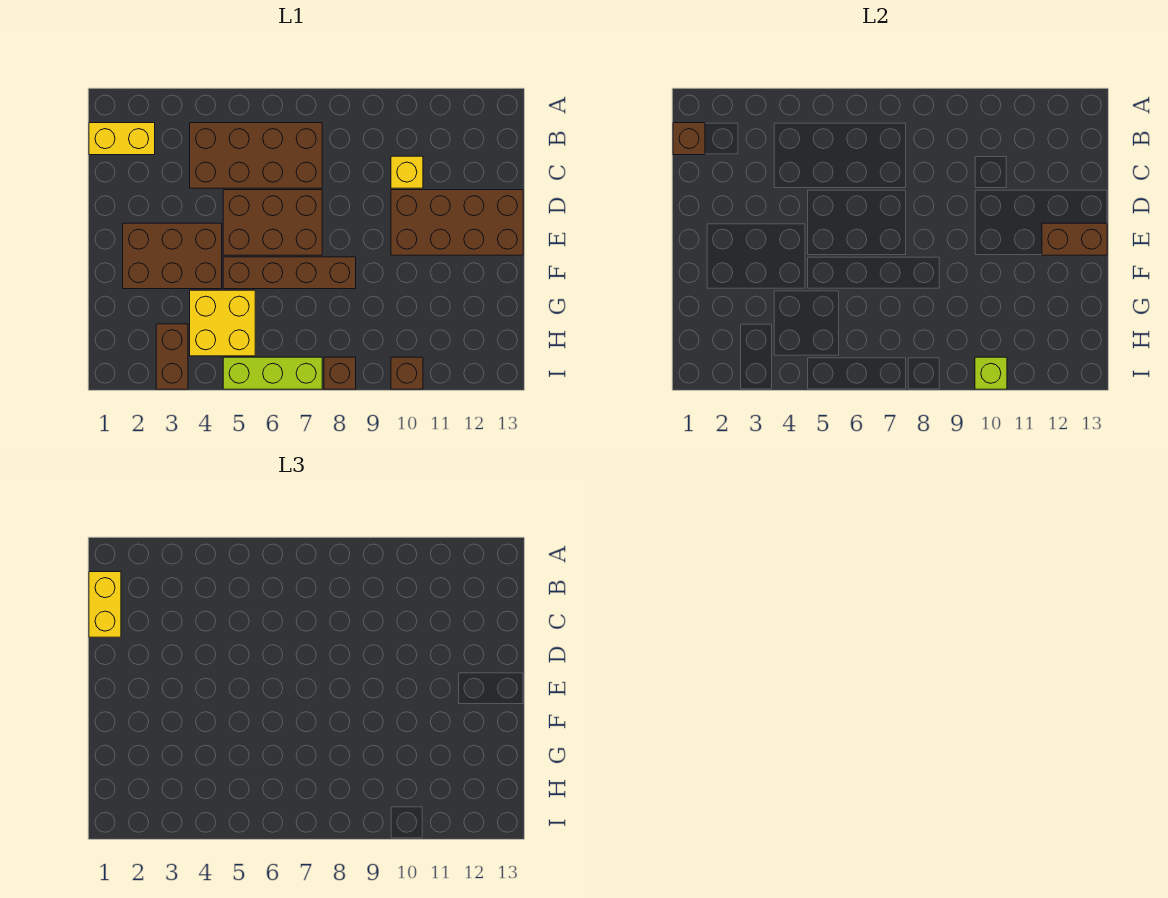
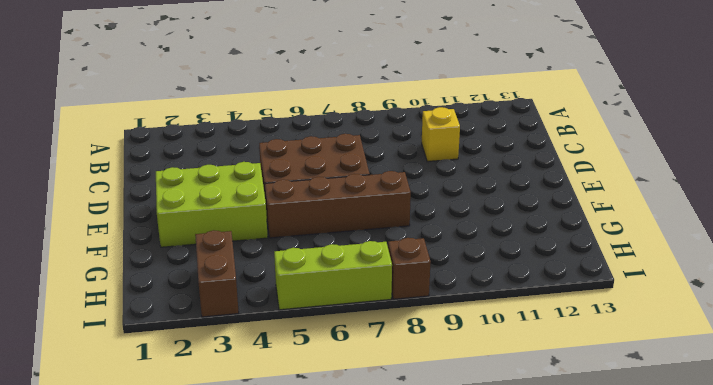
lime 2x3 brick [156,162,268,247] -> brown 2x3 brick [123,223,222,289]
none -> yellow 1x2 brick [89,123,155,155]
none -> brown 2x4 brick [190,123,322,188]
none -> brown 2x4 brick [391,190,523,255]

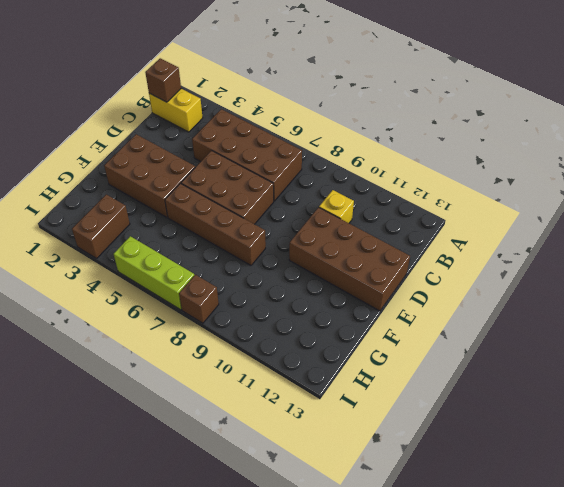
none -> yellow 2x2 brick [190,290,255,356]
none -> brown 1x1 brick [391,357,423,389]
none -> brown 1x2 brick [1042,223,1107,255]

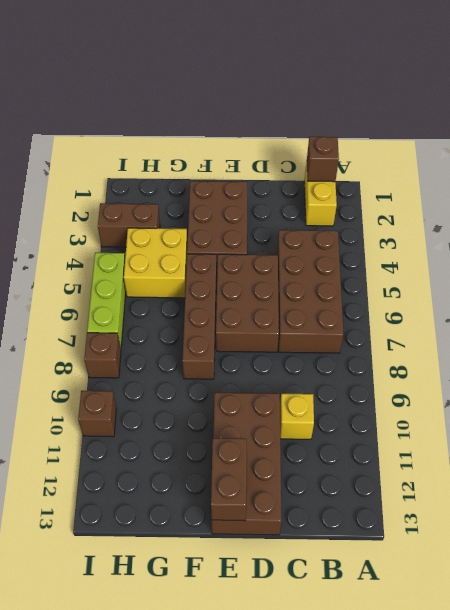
none -> lime 1x1 brick [975,357,1007,389]
none -> yellow 1x2 brick [89,572,121,637]

